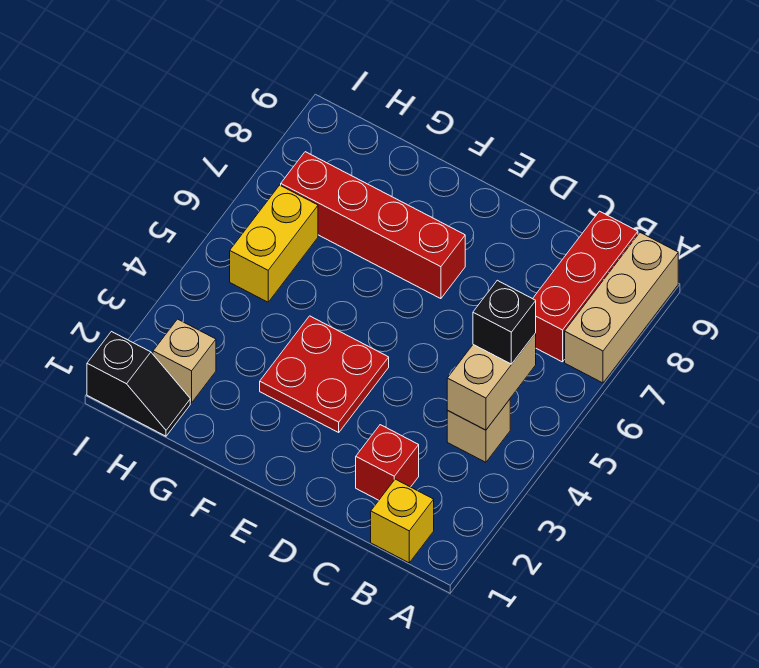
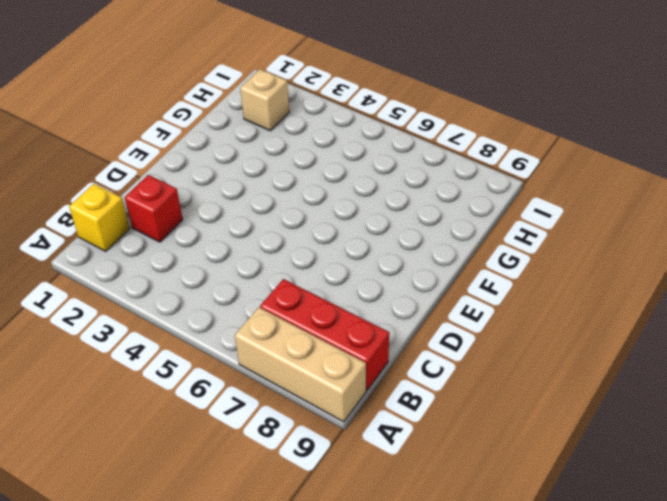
none -> tan 1x1 brick [447,399,510,462]
none -> red 2x2 plate [260,316,389,432]
none -> red 1x4 brick [281,152,465,299]

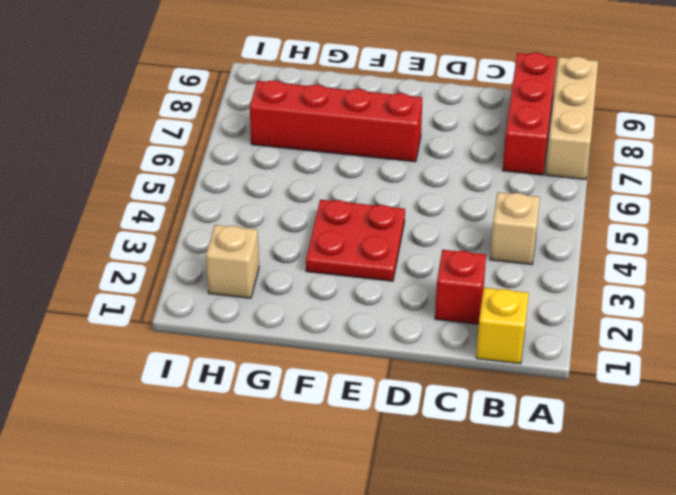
none -> black 1x2 slope [87,332,190,436]
none -> yellow 1x2 brick [230,185,318,302]
none -> tan 1x2 brick [447,333,536,430]

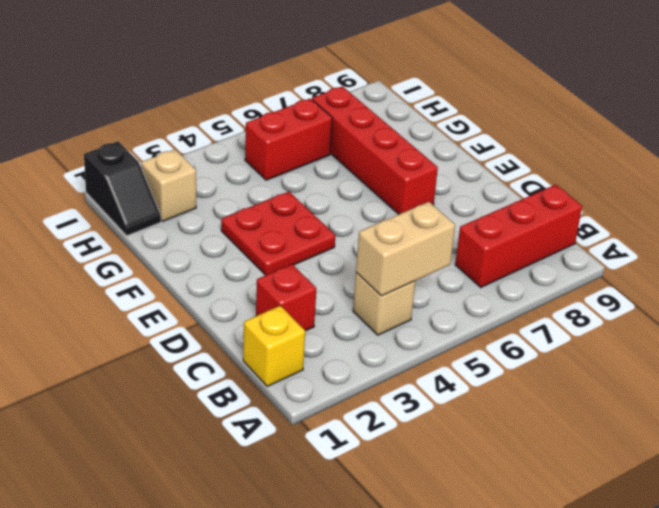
red 1x2 brick [245,98,332,180] -> yellow 1x2 brick [230,185,318,302]
none -> tan 1x3 brick [565,233,678,383]
none -> black 1x1 brick [473,280,536,364]

